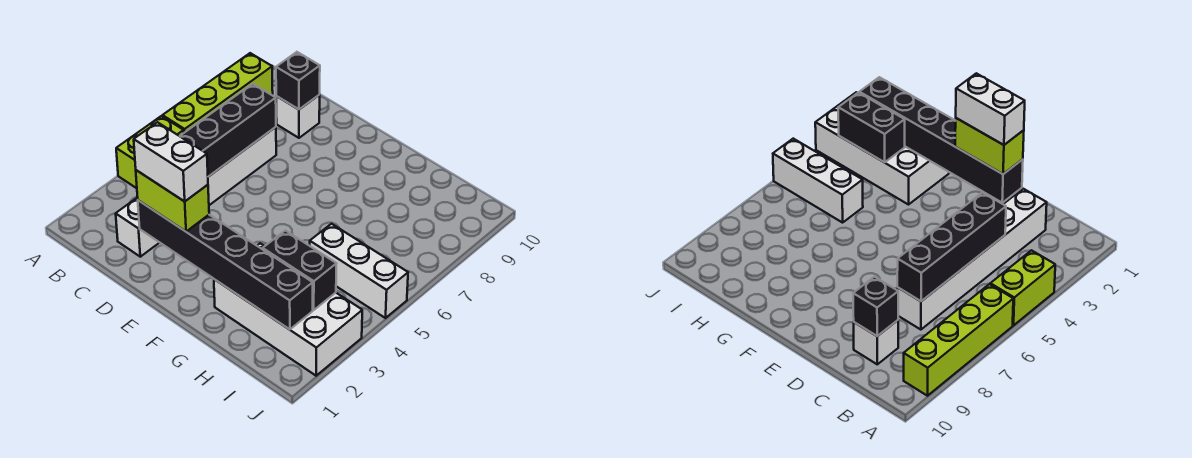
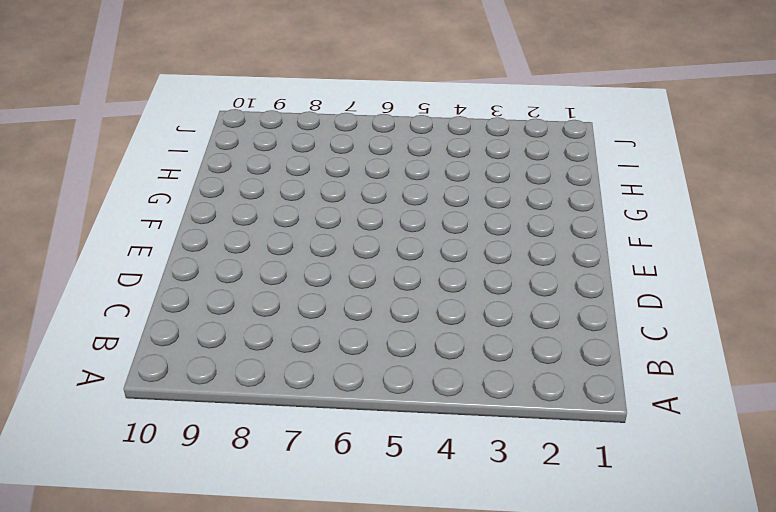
none -> lime 1x2 brick [116,116,184,188]
none -> lime 1x4 brick [162,53,273,133]
none -> white 1x6 brick [116,127,276,257]

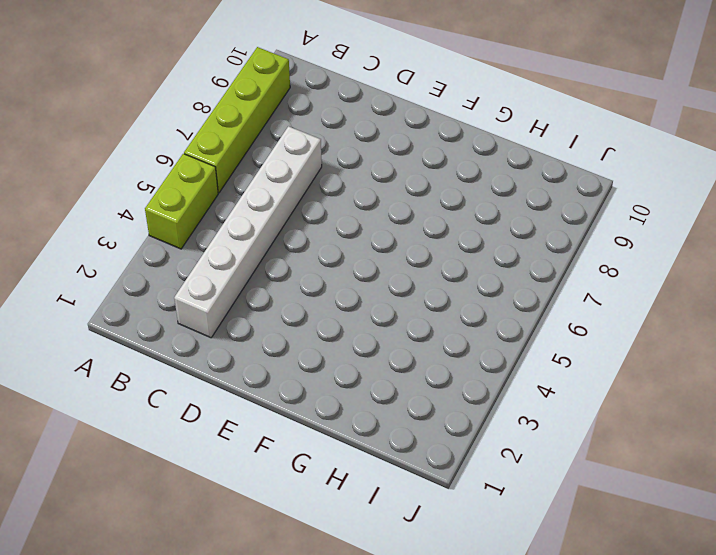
none -> white 1x1 brick [276,95,320,138]
none -> white 2x4 brick [214,243,362,376]
none -> white 1x3 brick [310,224,408,318]

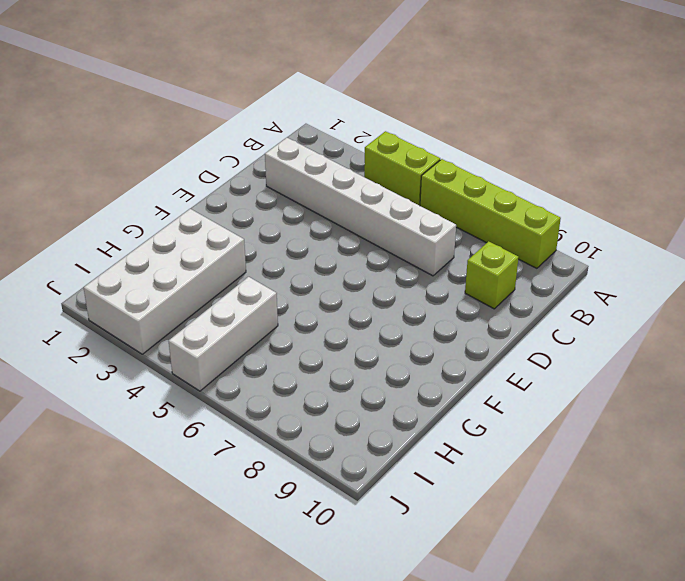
lime 1x1 brick [465,241,519,309] -> white 1x1 brick [276,95,320,138]
none -> black 1x4 brick [180,84,276,177]
none -> black 1x1 brick [276,52,320,109]
none -> black 1x6 brick [138,200,313,329]

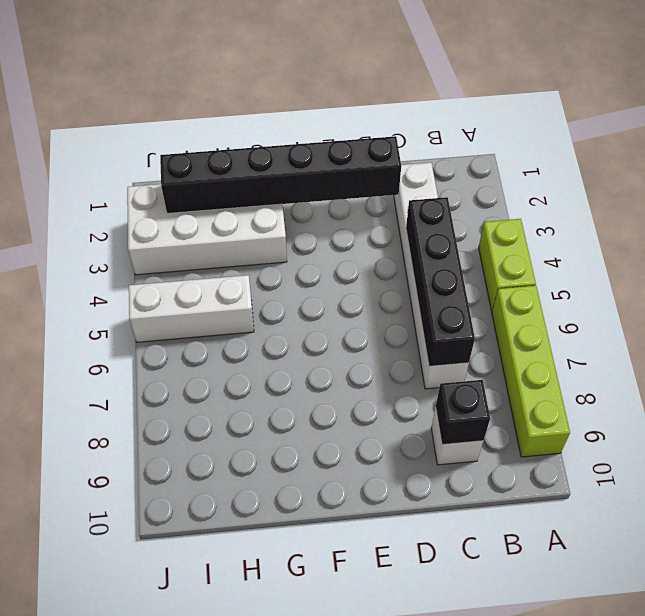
none -> black 1x2 brick [263,230,336,310]
none -> lime 1x2 brick [136,170,209,232]
none -> white 1x2 brick [134,122,208,201]

